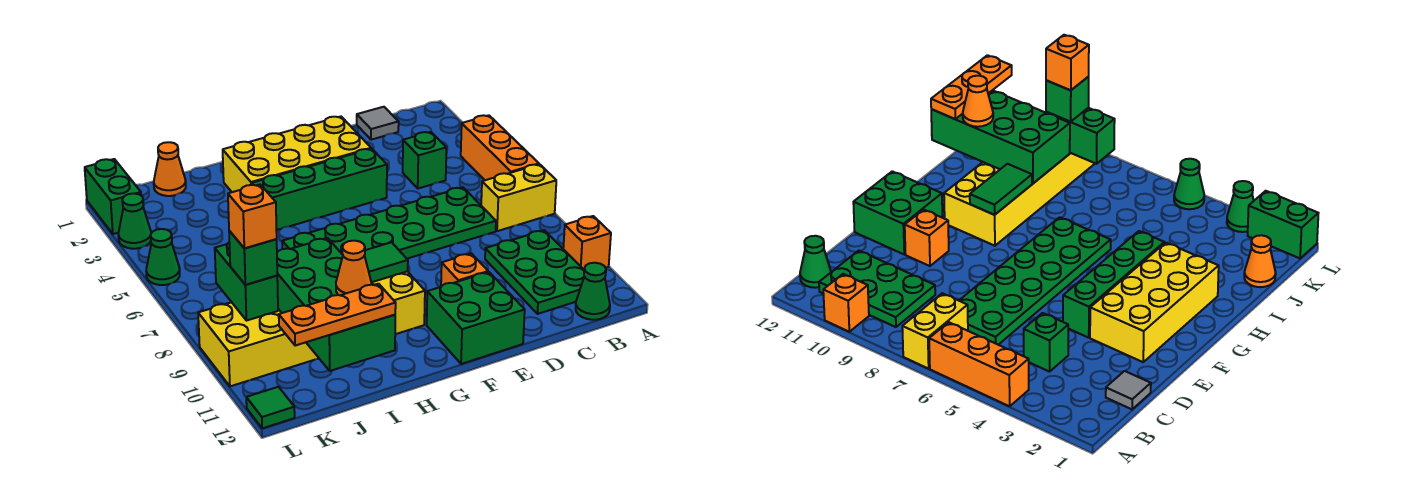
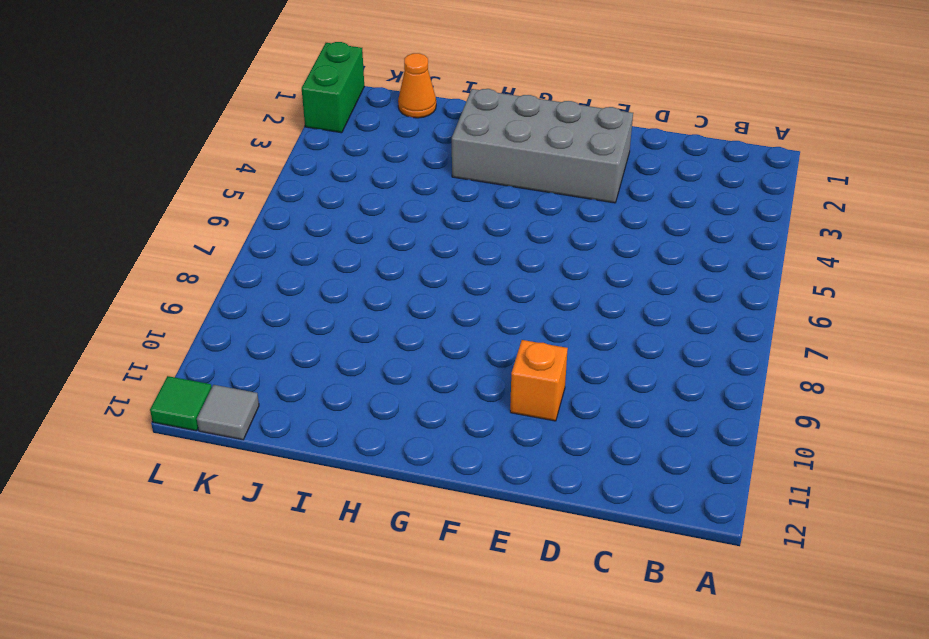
grey 2x4 brick [452,89,633,203] -> yellow 2x4 brick [223,117,371,192]
grey 1x1 tile [197,385,259,440] -> grey 1x1 tile moved to [357,107,399,140]
none -> orange 1x3 brick [461,115,539,180]
none -> yellow 1x2 brick [481,164,556,231]
none -> orange 1x1 brick [563,216,611,269]

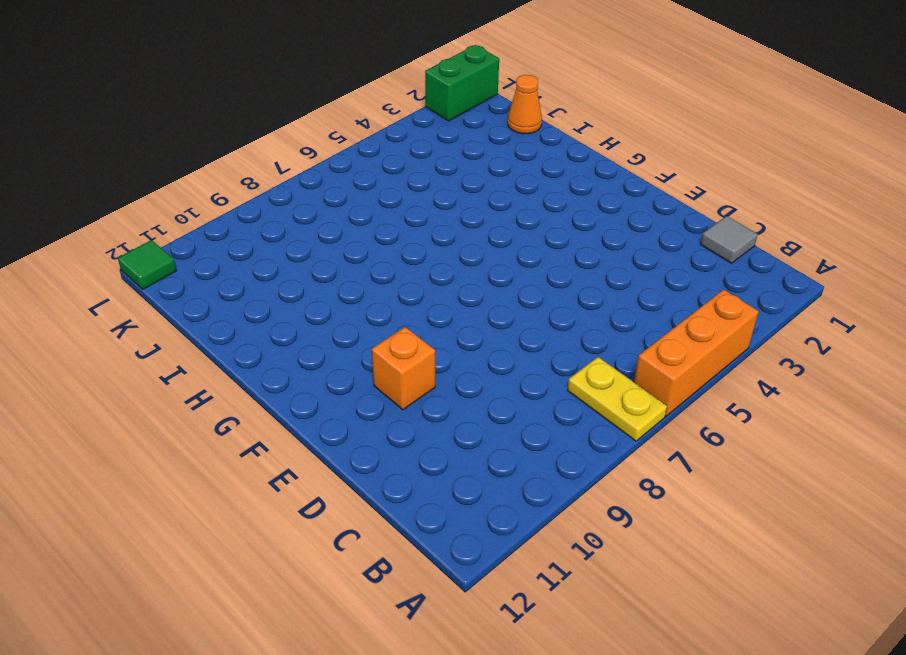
yellow 1x2 plate [568,357,667,441] -> yellow 1x2 brick [481,164,556,231]
none -> orange 1x1 brick [563,216,611,269]
none -> green 2x3 plate [485,230,584,314]
none -> green 1x1 cone [576,263,610,320]

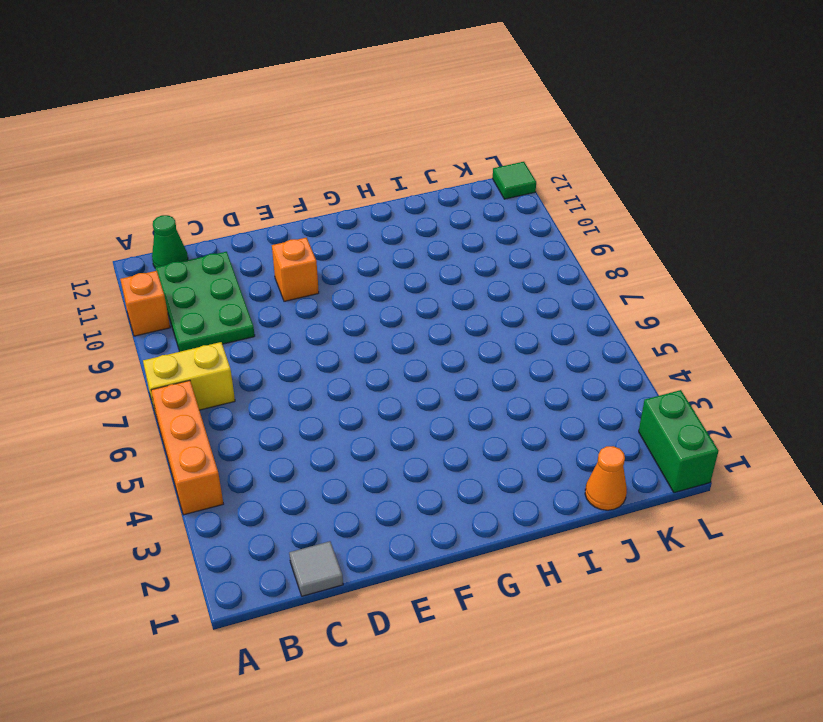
none -> green 1x1 brick [403,132,446,188]
none -> green 2x6 plate [282,187,496,259]
none -> yellow 2x4 brick [223,117,371,192]

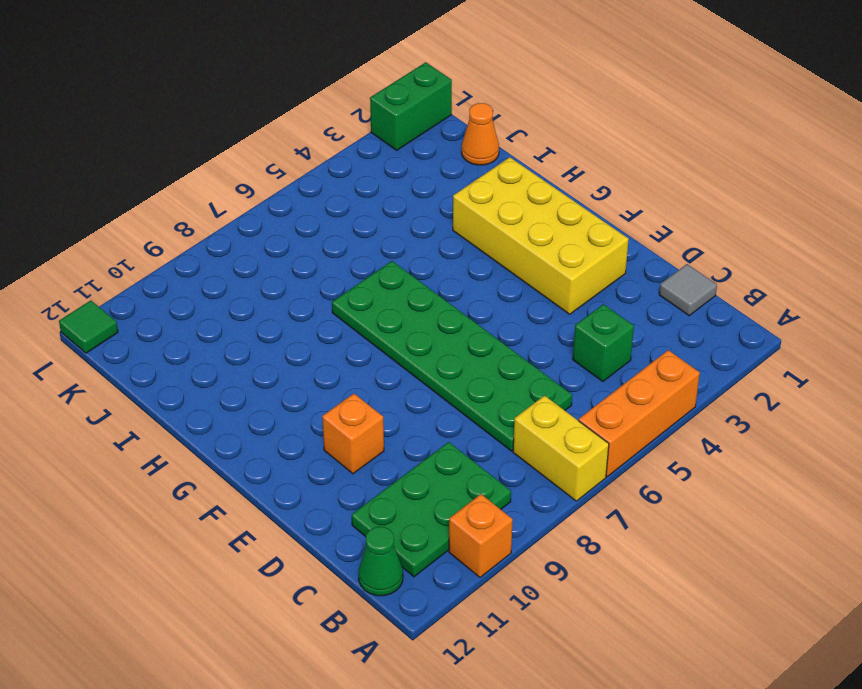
none -> green 1x4 brick [252,149,387,230]
none -> green 2x2 brick [427,272,525,364]
none -> yellow 2x6 brick [198,271,425,386]

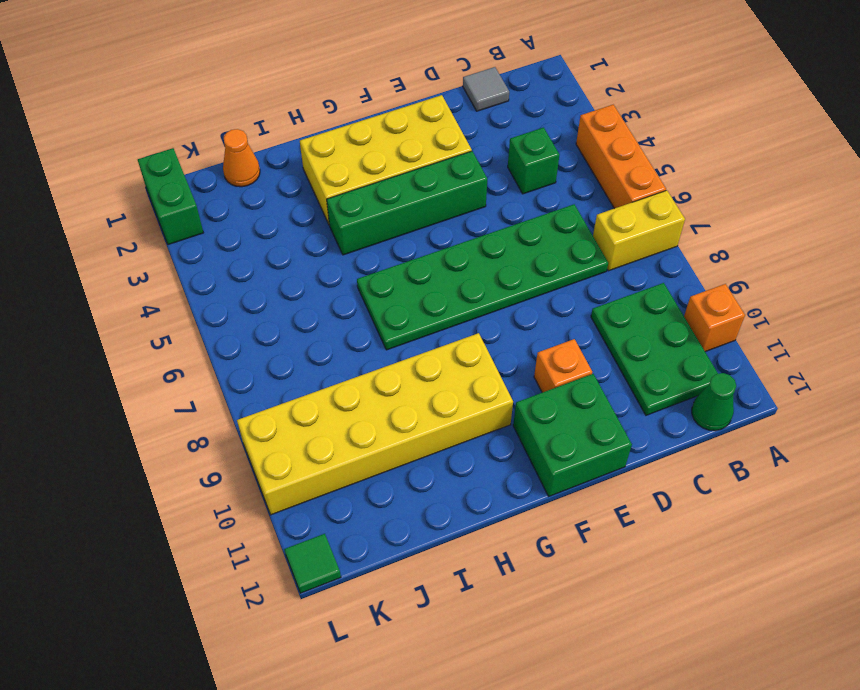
none -> green 1x1 cone [118,193,151,249]
none -> green 1x1 cone [146,229,180,285]
none -> green 1x2 tile [364,242,408,282]

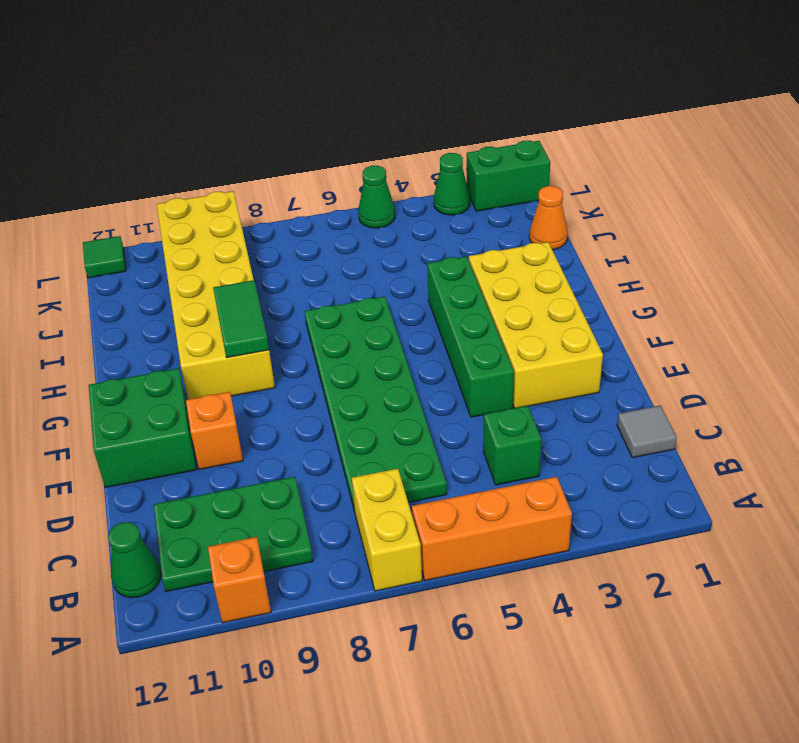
none -> green 2x4 brick [277,238,395,371]
none -> green 1x2 brick [215,242,278,321]
none -> orange 1x1 cone [336,241,371,295]

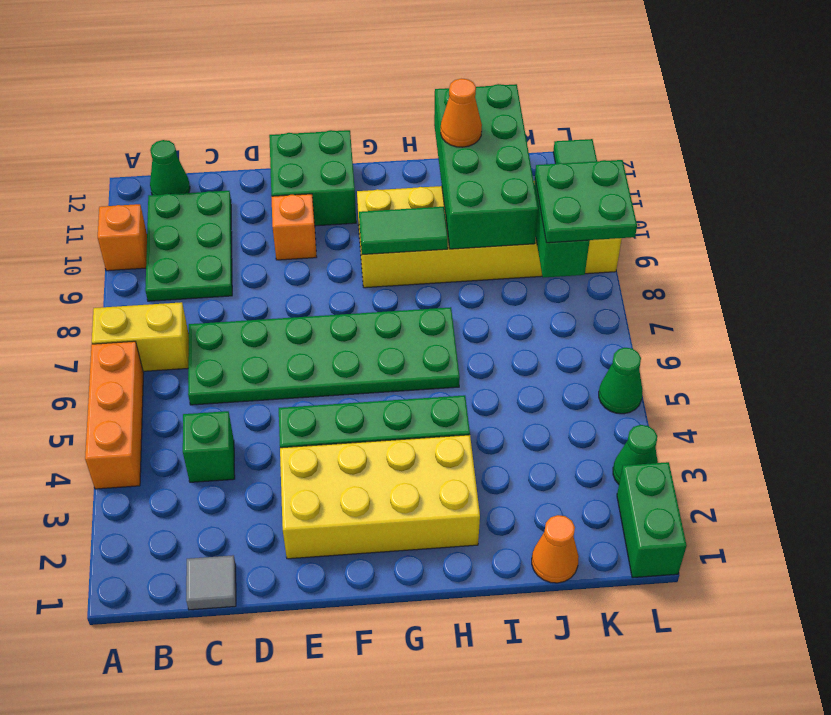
green 2x2 plate [535,160,637,243] -> green 1x1 brick [229,231,277,285]
none -> orange 1x3 plate [279,284,396,346]
none -> orange 1x1 brick [228,184,277,248]

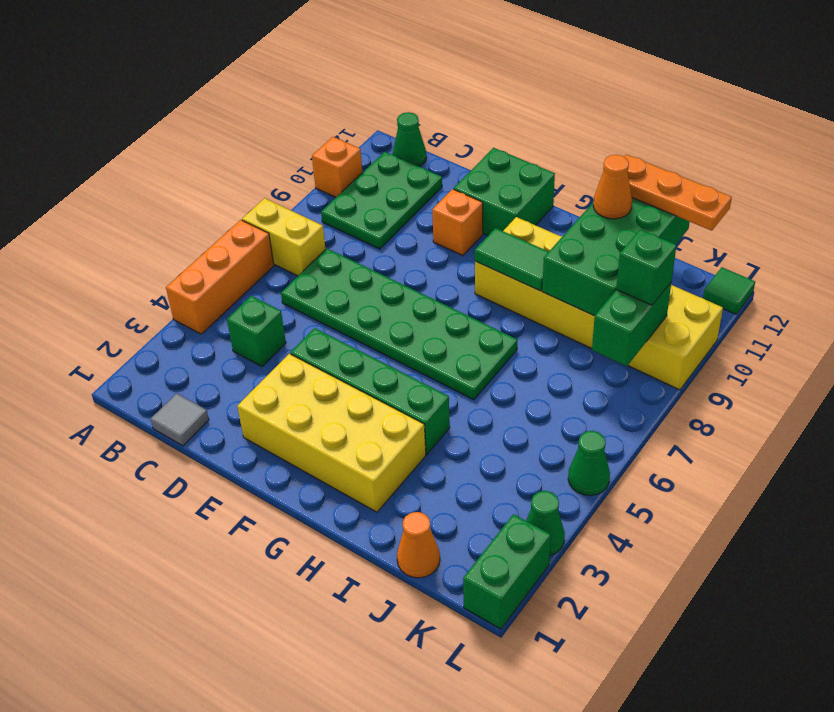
none -> orange 1x1 brick [228,184,277,248]

